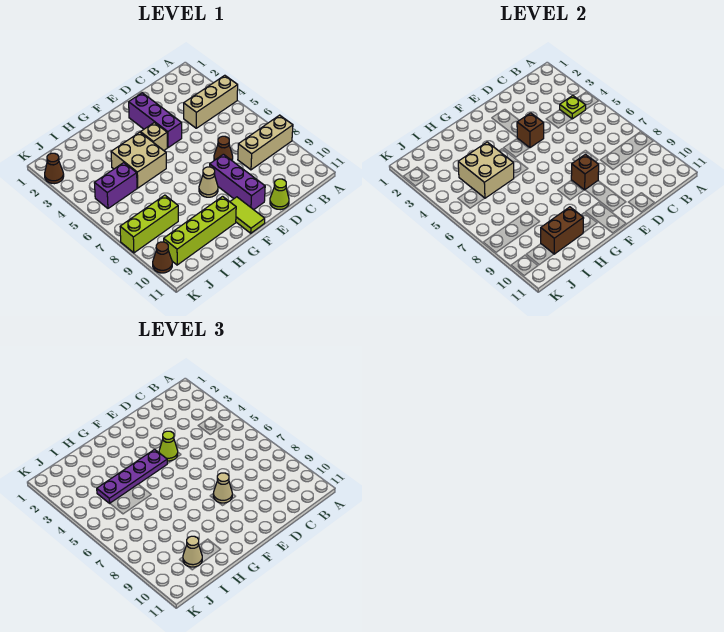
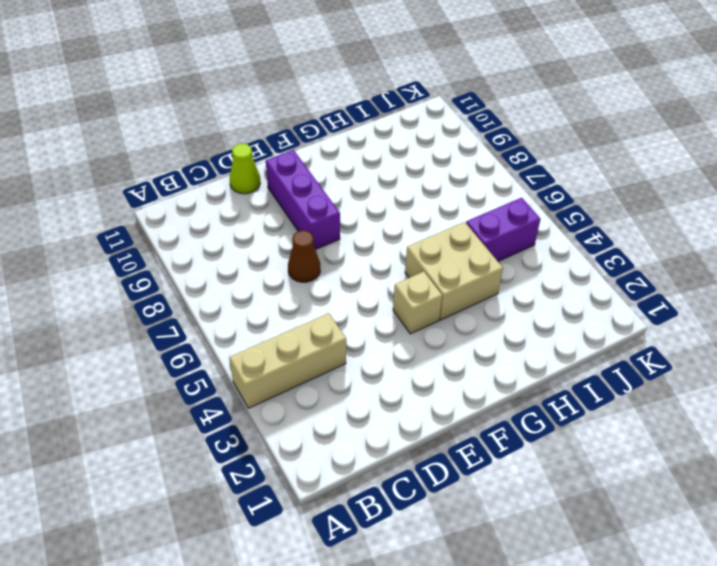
none -> tan 1x3 brick [238,115,293,170]
none -> purple 1x3 brick [129,93,182,148]
none -> tan 1x1 cone [199,167,218,197]

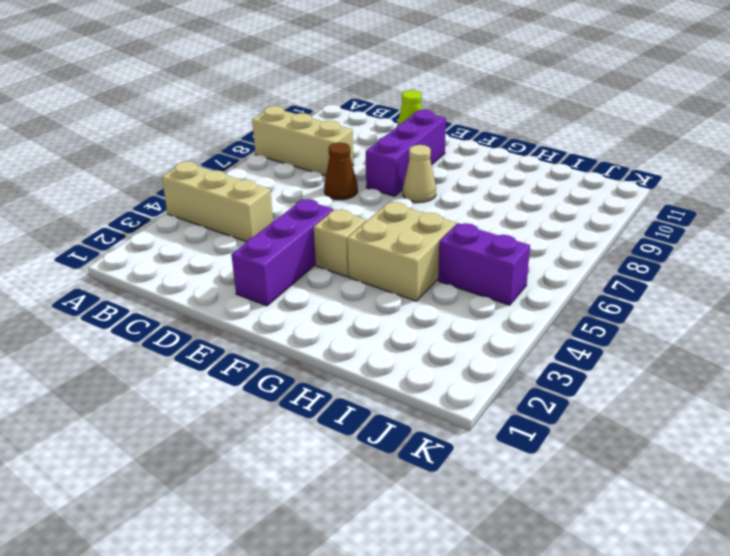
none -> lime 1x2 tile [230,197,265,233]
none -> lime 1x4 brick [164,196,236,265]
none -> lime 1x3 brick [120,195,178,253]

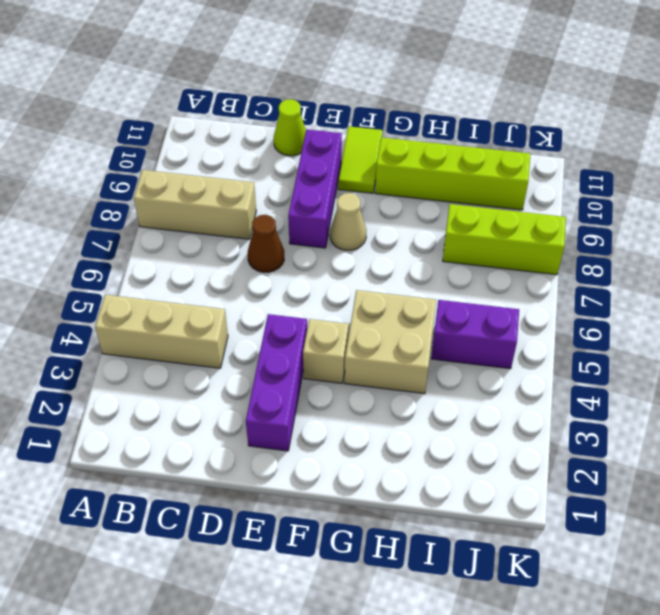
none -> brown 1x1 cone [45,153,64,184]
none -> brown 1x1 cone [153,242,172,273]
none -> lime 1x1 plate [560,96,586,119]

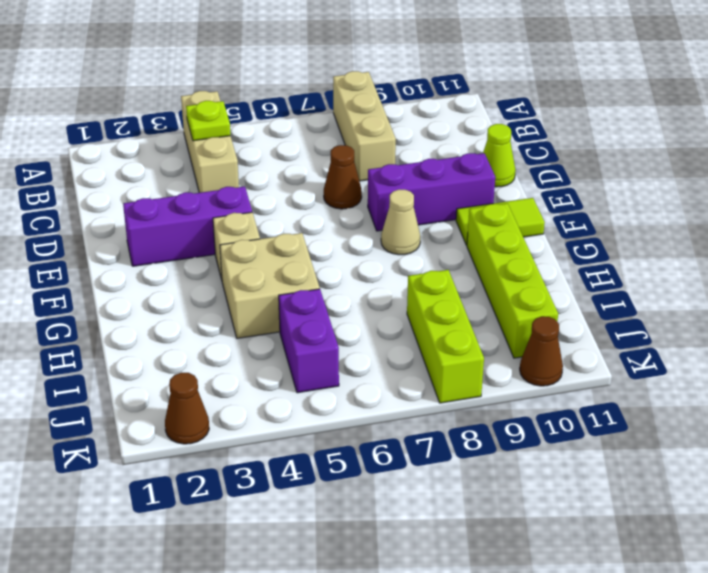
none -> brown 1x1 brick [517,113,544,148]
none -> brown 1x1 brick [571,154,599,190]
none -> tan 2x2 brick [458,142,514,198]

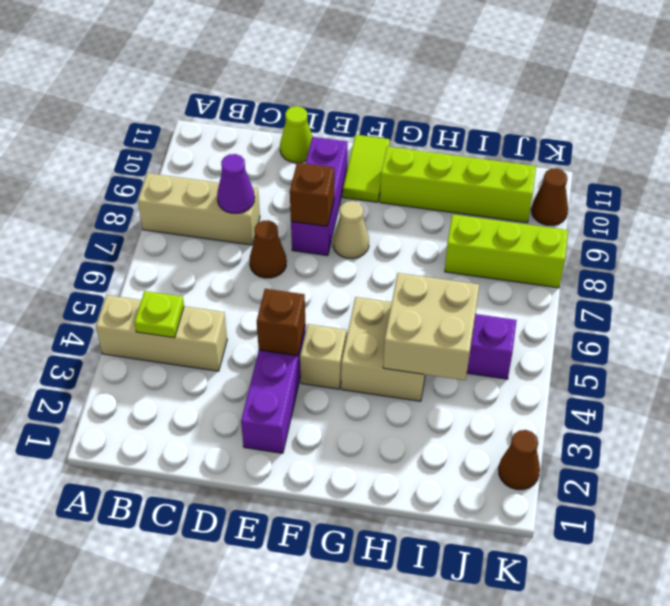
purple 1x1 cone [217,154,255,213] -> none
none -> brown 1x2 brick [541,207,584,254]
none -> lime 1x1 cone [159,431,178,461]
none -> tan 1x1 cone [213,473,232,503]

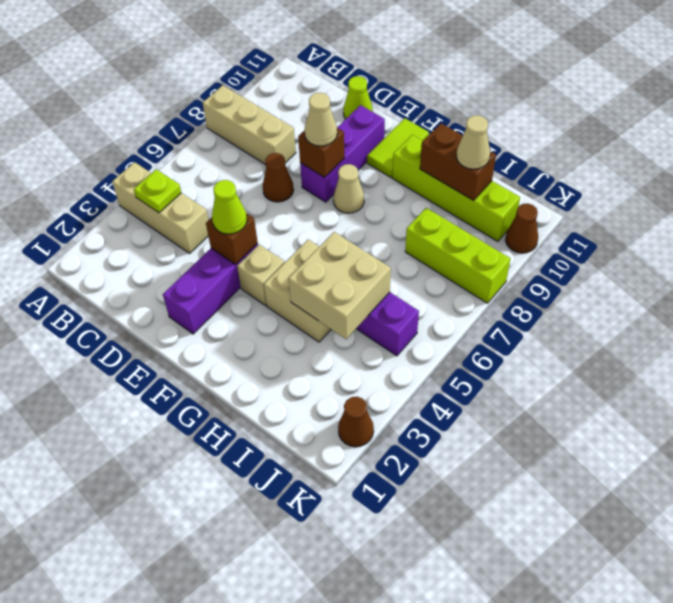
none -> purple 1x4 plate [97,450,167,503]

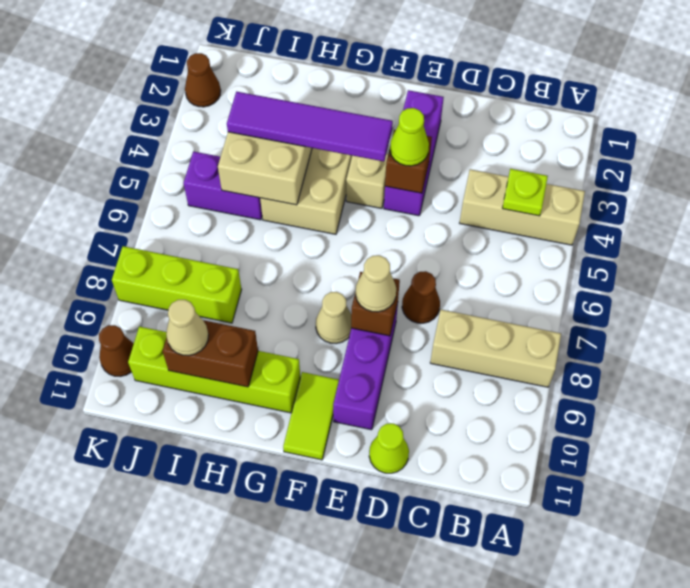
purple 1x4 tile [227,92,393,161] -> purple 1x4 plate [97,450,167,503]

